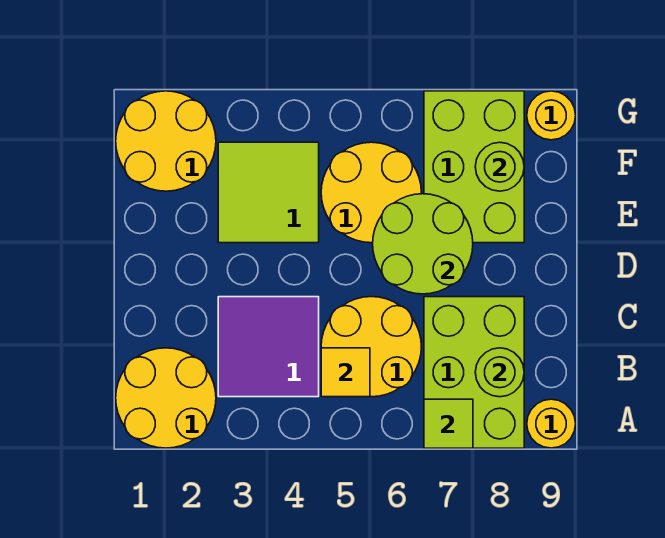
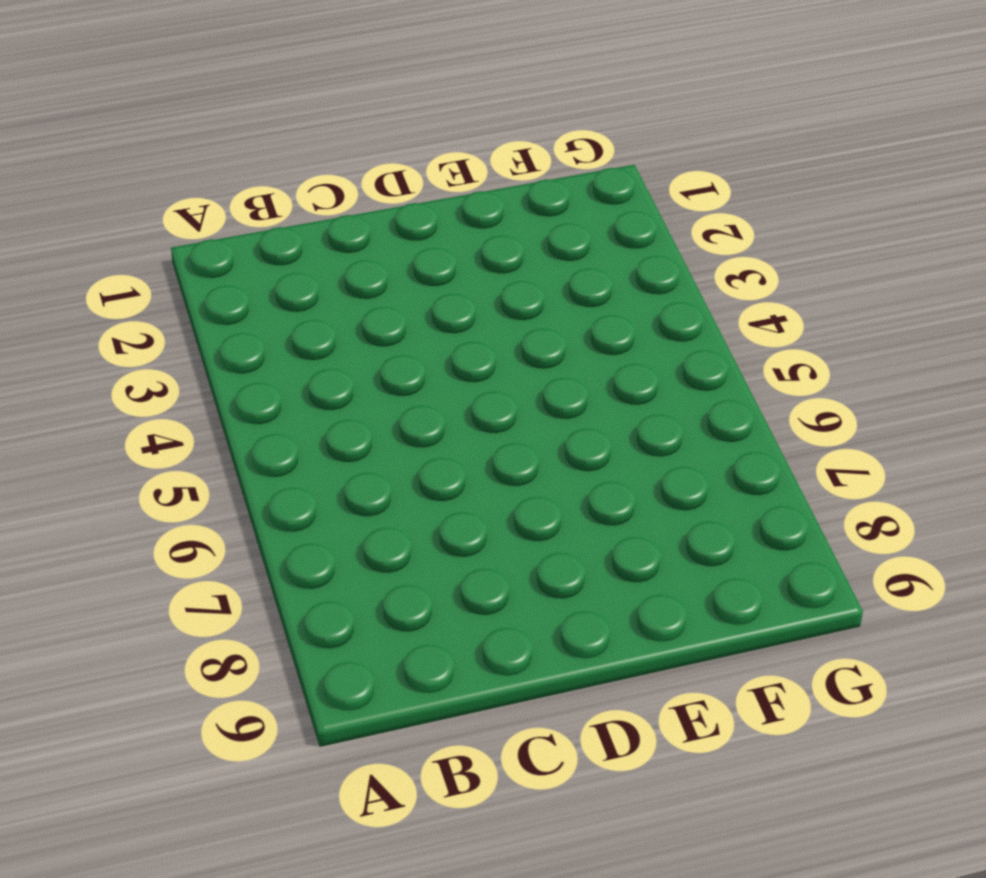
none -> yellow 2x2 round brick [116,348,216,448]
none -> lime 2x3 brick [424,297,524,448]
none -> yellow 1x1 round brick [527,399,576,448]

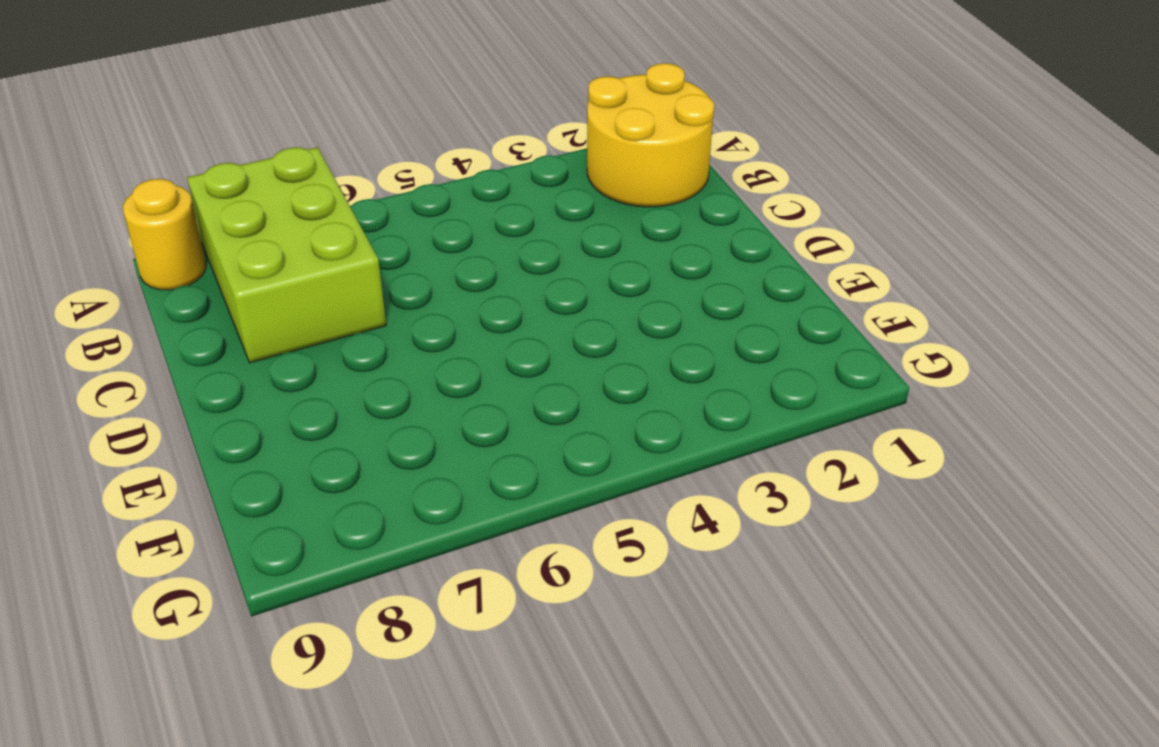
none -> purple 2x2 tile [218,297,319,397]
none -> yellow 2x2 round brick [321,297,421,397]
none -> lime 2x2 tile [218,142,319,243]

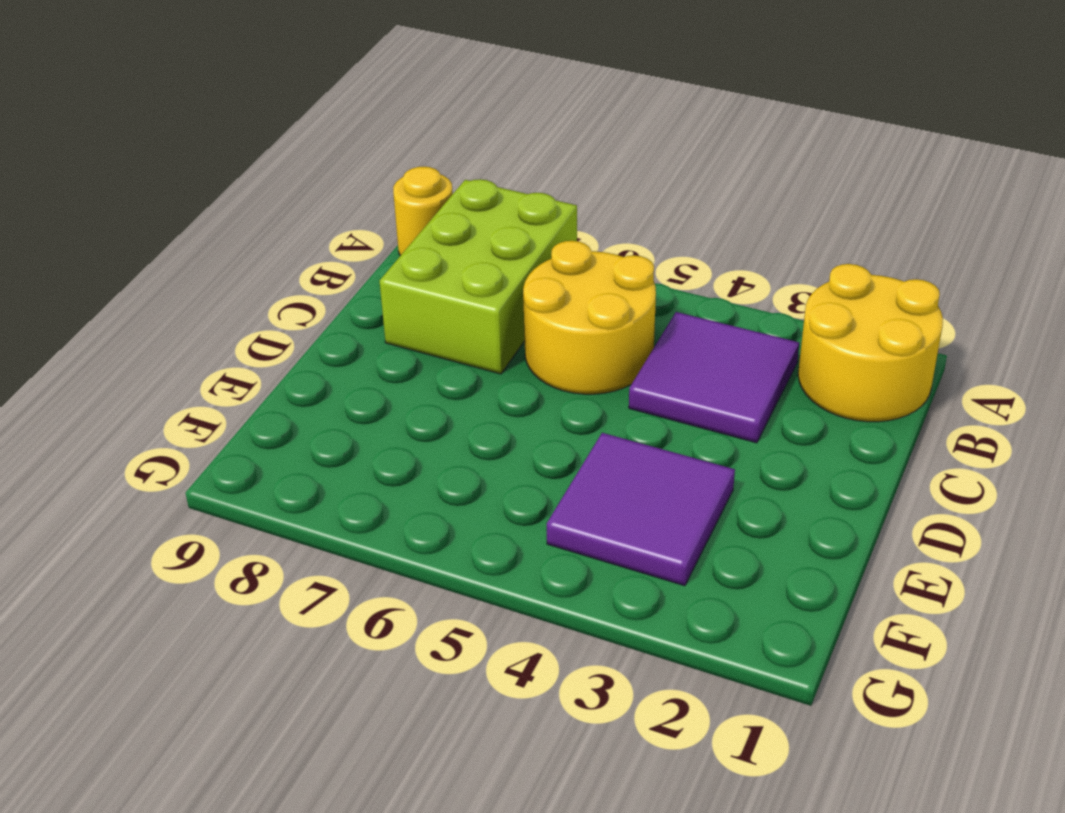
purple 2x2 tile [547,433,735,586] -> lime 2x2 tile [218,142,319,243]
none -> yellow 2x2 round brick [321,142,421,243]
none -> lime 2x3 brick [424,91,524,243]
none -> yellow 2x2 round brick [116,91,216,191]

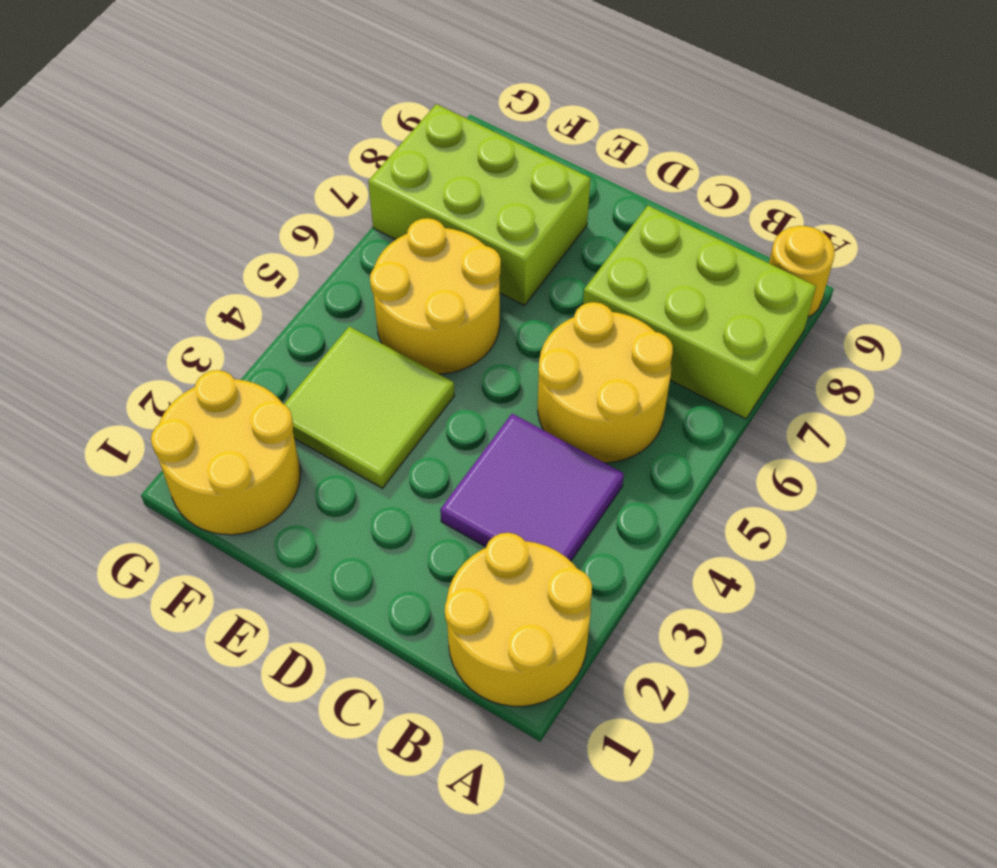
none -> yellow 1x1 round brick [527,91,576,140]
none -> lime 1x1 tile [424,399,473,448]
none -> yellow 1x1 tile [321,348,370,397]

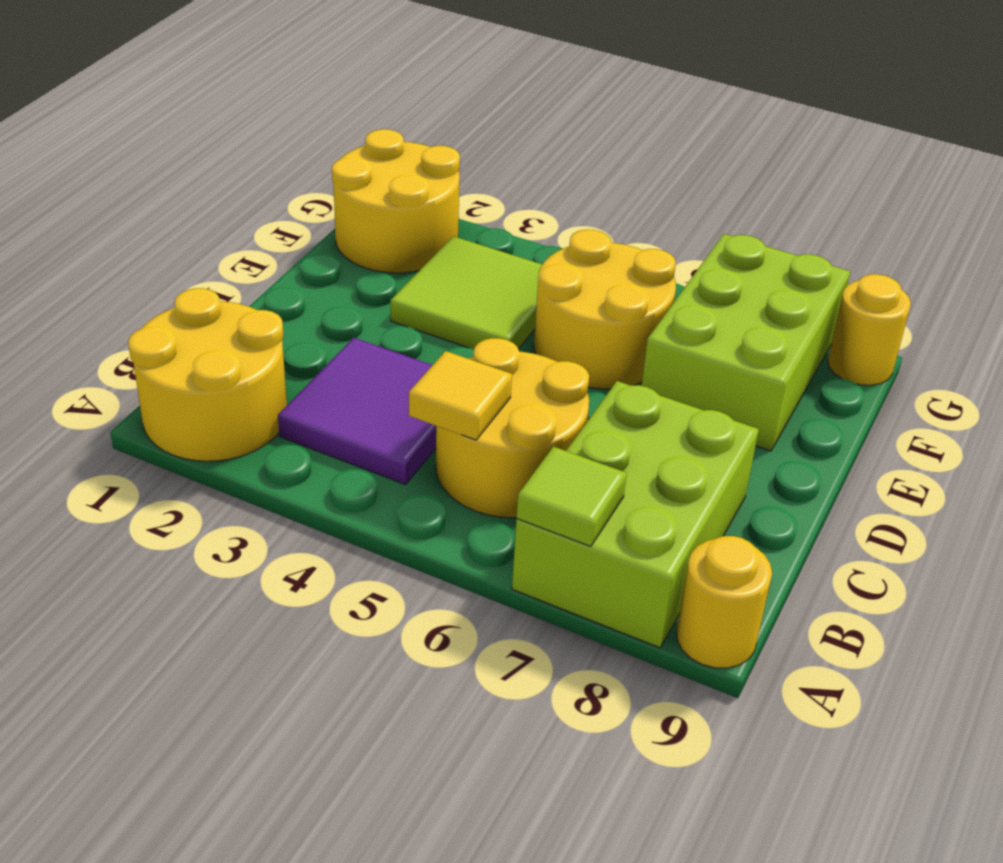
none -> lime 1x1 round brick [475,348,524,397]
none -> lime 2x2 round brick [373,194,473,294]
none -> lime 1x1 round brick [475,142,524,191]

